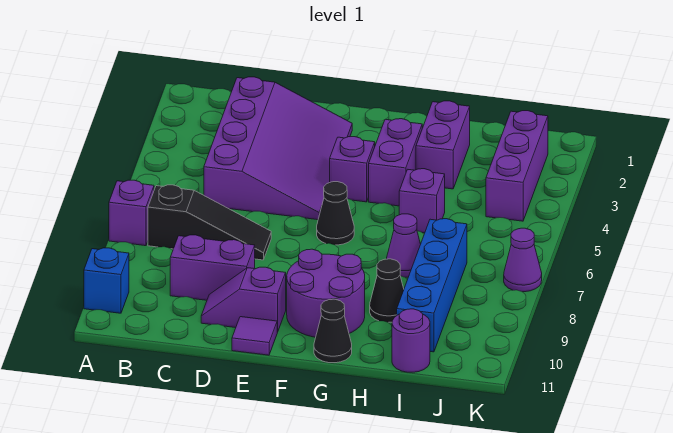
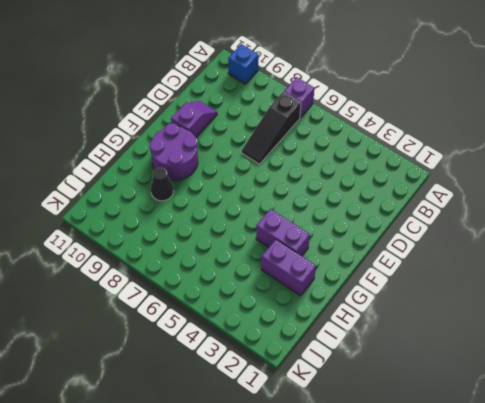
none -> purple 3x4 slope [204,77,352,220]
none -> purple 1x2 brick [170,235,255,300]
none -> purple 1x1 tile [232,317,277,355]

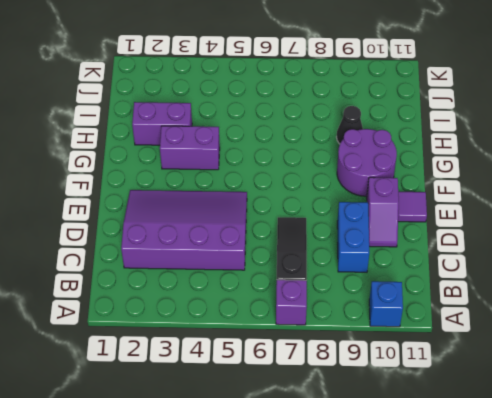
blue 1x2 brick [337,202,369,272] -> purple 1x2 brick [170,235,255,300]
none -> purple 1x1 brick [330,137,375,202]
none -> black 1x1 cone [317,182,354,245]
none -> black 1x1 cone [314,299,352,363]

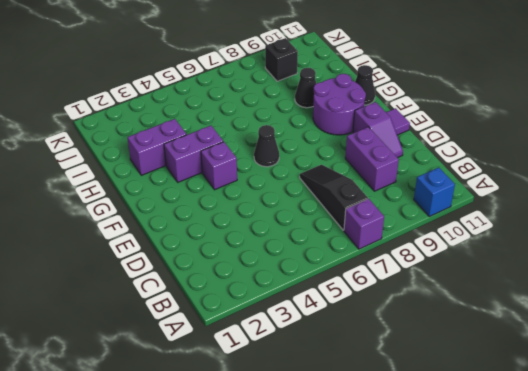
black 1x1 brick [265,38,298,81] -> none
none -> purple 3x4 slope [204,77,352,220]
none -> purple 1x1 brick [399,169,445,233]
none -> purple 1x1 cone [387,214,421,277]

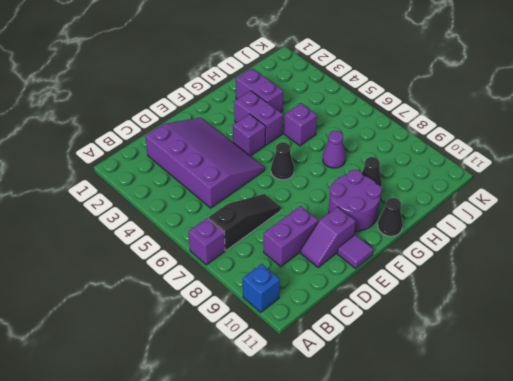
none -> blue 1x4 brick [397,219,467,352]
none -> purple 1x1 round brick [392,309,430,372]
none -> purple 1x3 brick [486,111,548,221]

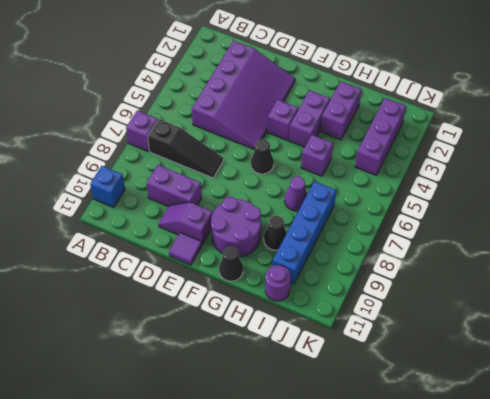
none -> purple 1x1 cone [504,228,542,292]

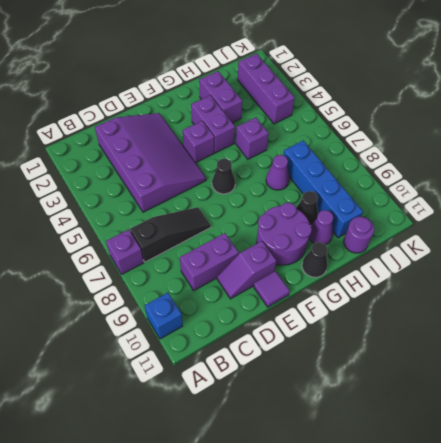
purple 1x1 cone [309,210,333,245] -> purple 1x1 cone moved to [504,228,542,292]

